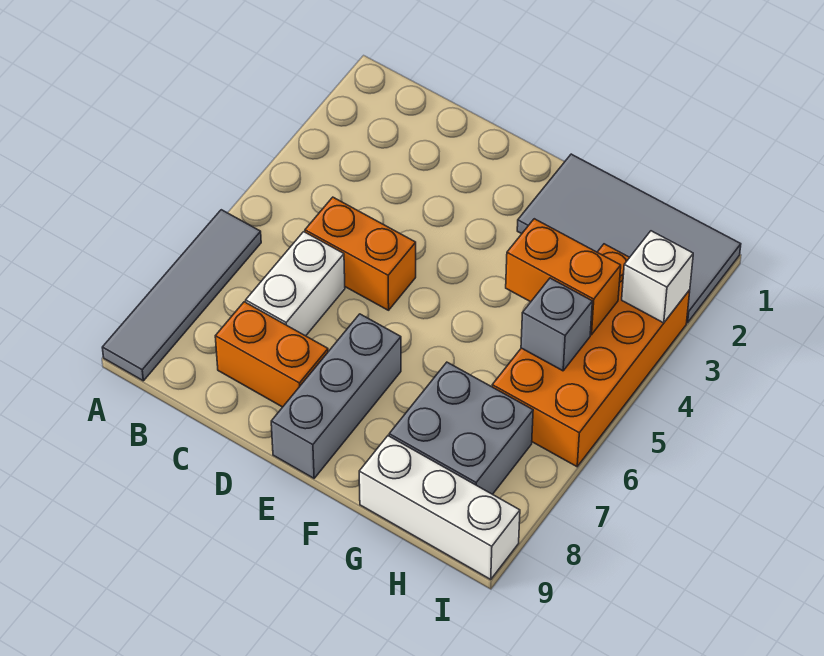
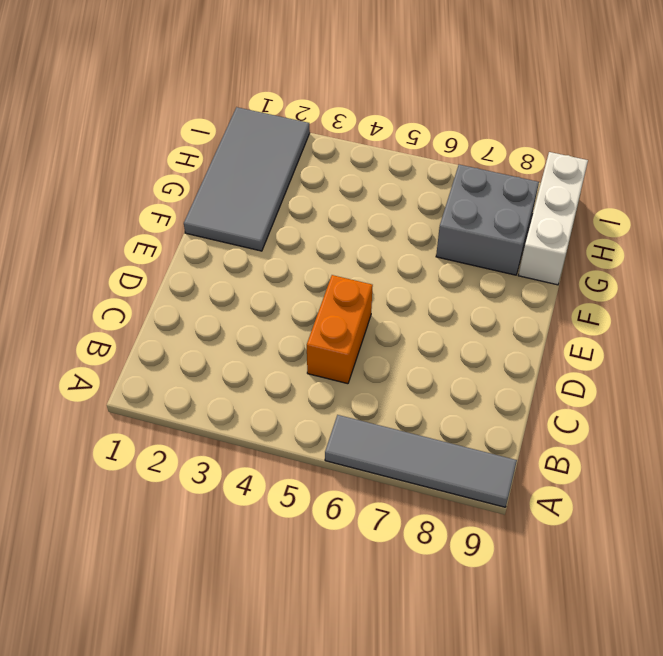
none -> white 1x2 brick [246,232,345,336]
none -> orange 1x2 brick [215,302,328,407]
none -> grey 1x3 brick [271,314,401,478]

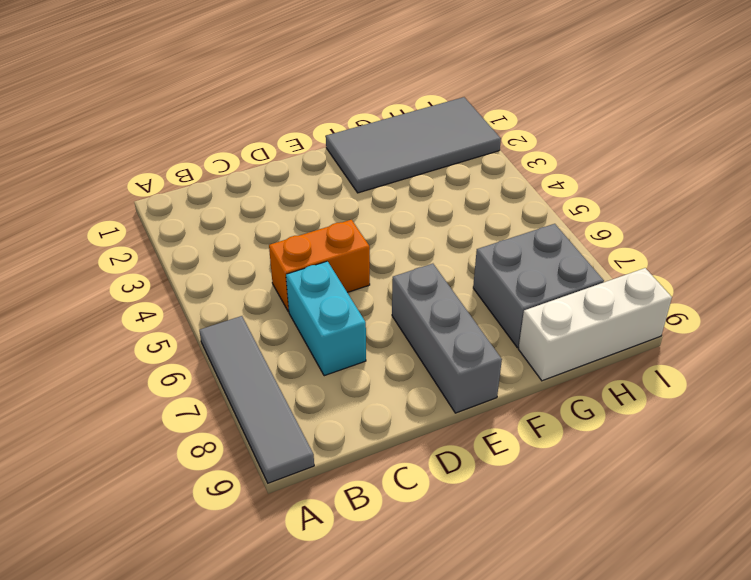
cyan 1x2 brick [286,261,366,376] -> white 1x2 brick [246,232,345,336]
none -> orange 1x2 brick [215,302,328,407]
none -> orange 2x4 brick [492,244,690,467]
none -> orange 1x2 brick [506,219,621,335]

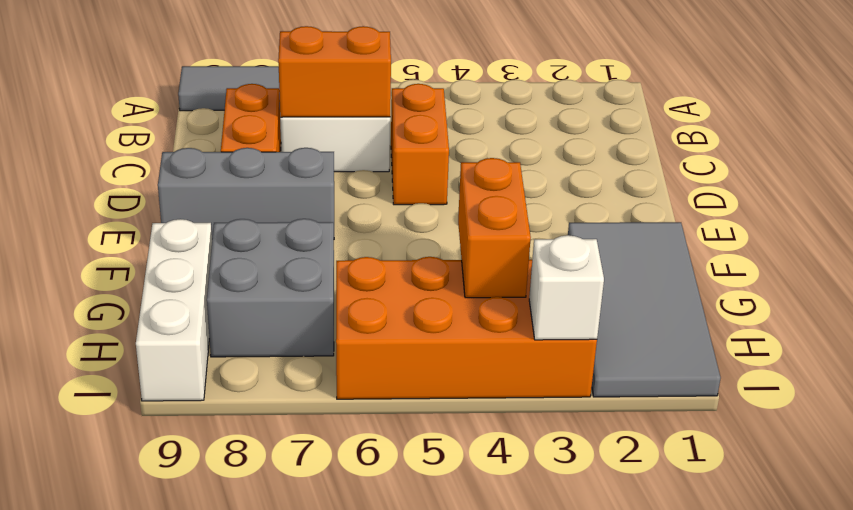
orange 1x2 brick [278,26,391,117] -> none
none -> grey 1x1 brick [521,278,592,371]

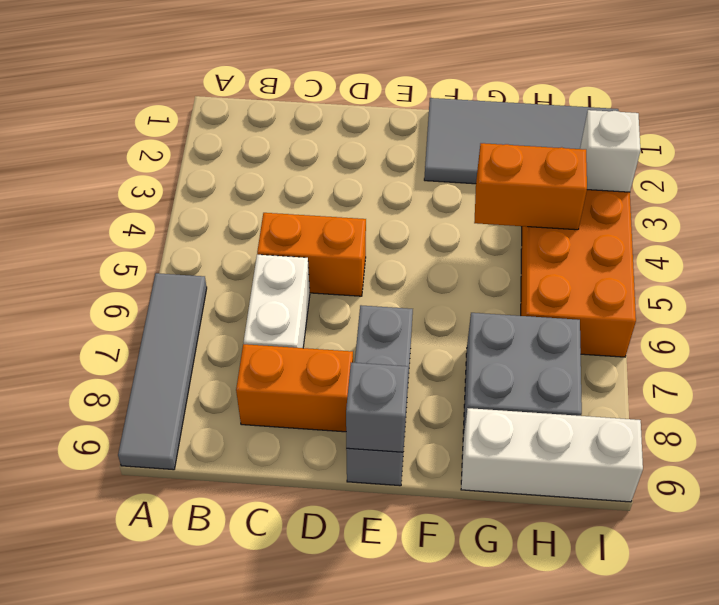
grey 1x1 brick [346,363,408,452] -> grey 1x1 brick moved to [521,278,592,371]

